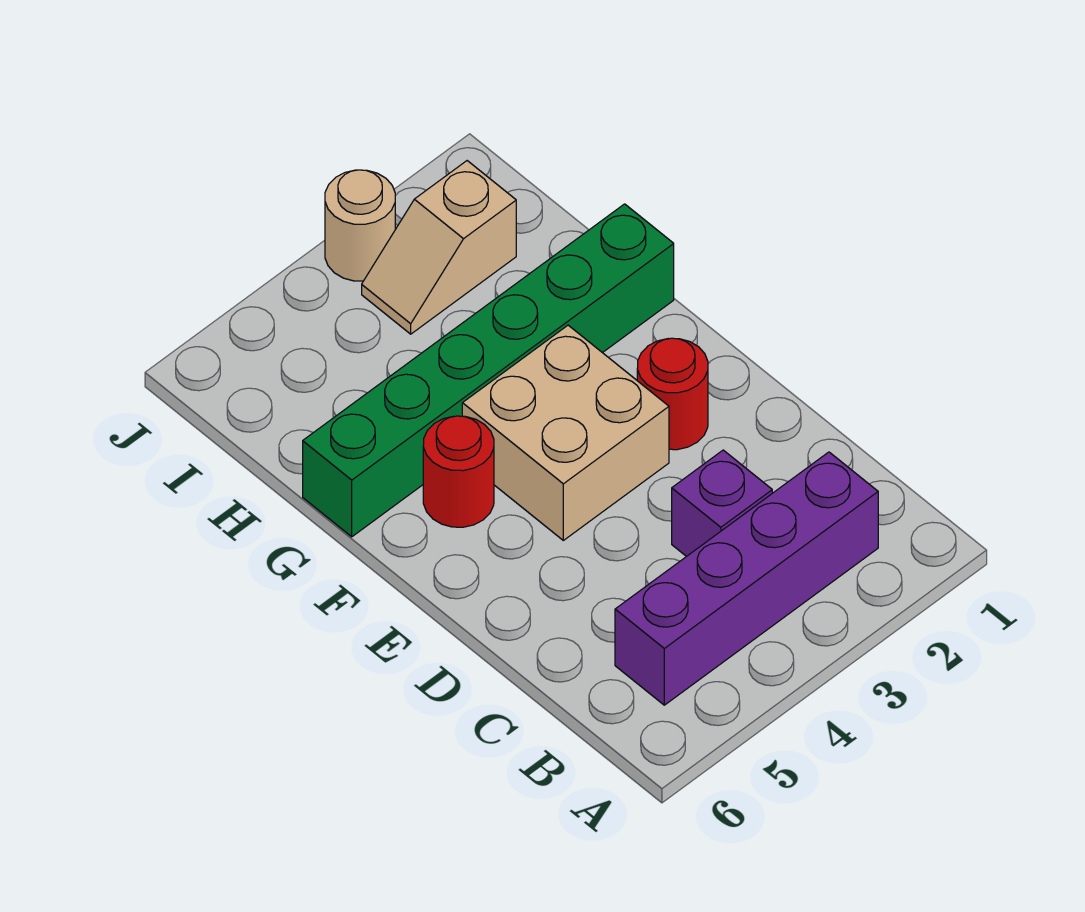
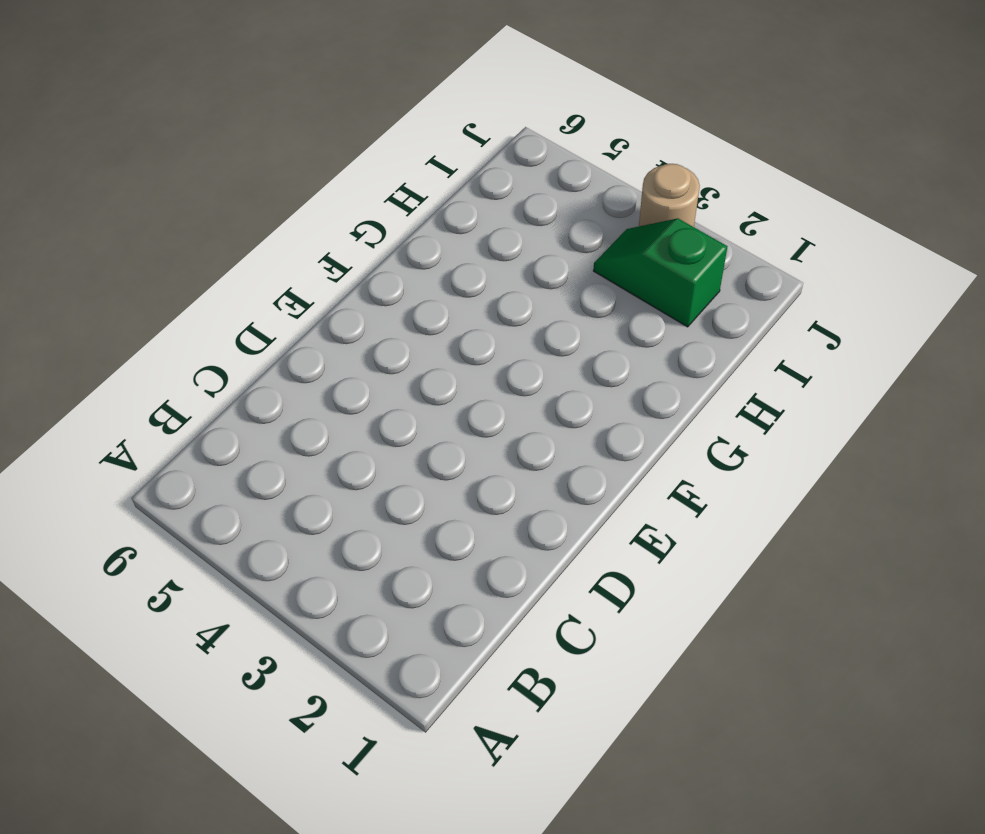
green 1x2 slope [594,218,727,327] -> tan 1x2 slope [362,161,516,334]
none -> purple 1x4 brick [615,452,878,705]
none -> purple 1x1 brick [672,450,772,557]

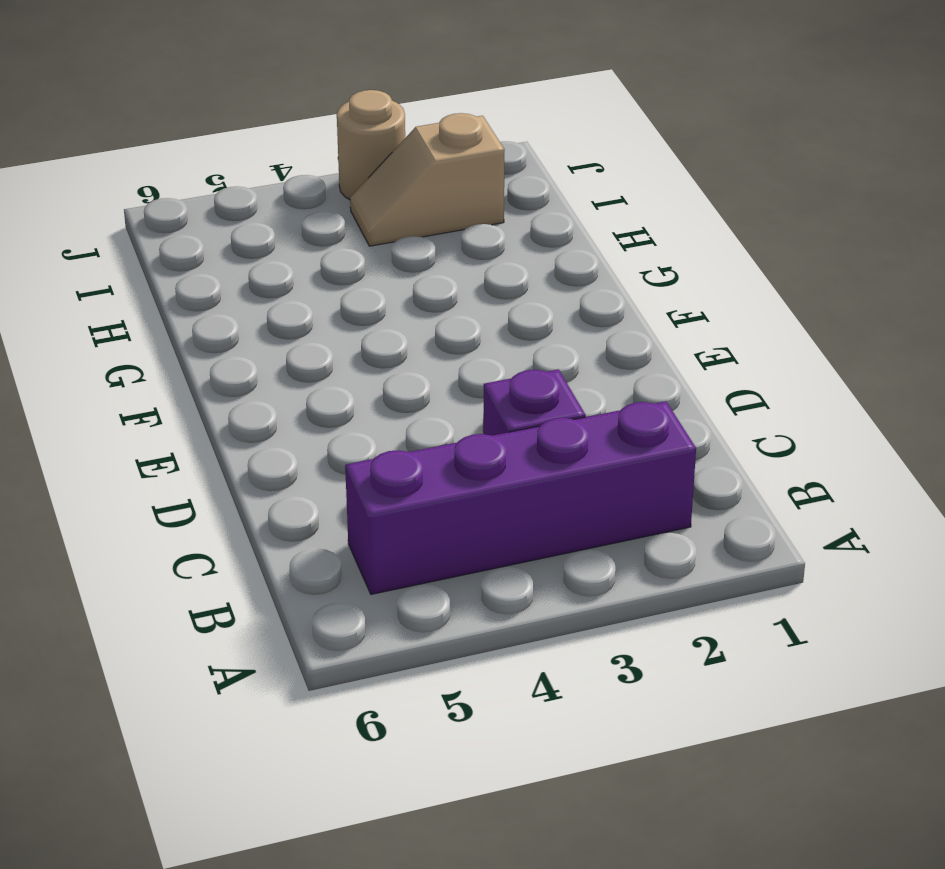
none -> red 1x1 round brick [637,338,708,450]
none -> tan 2x2 brick [462,325,669,540]

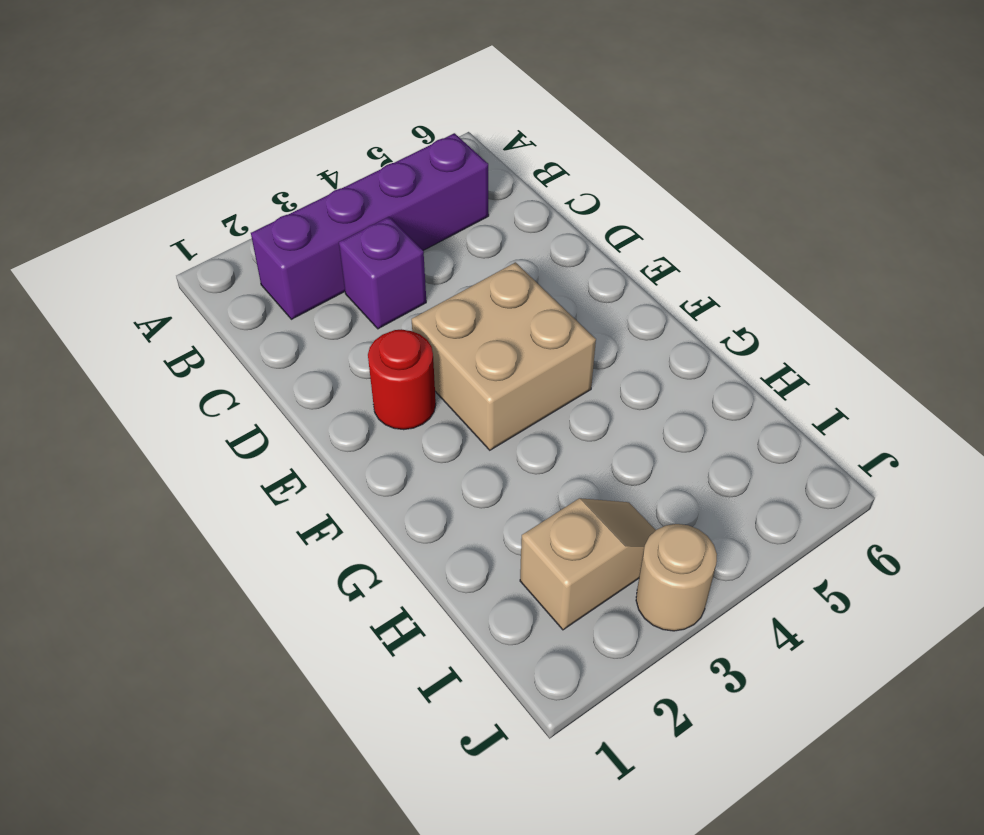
none -> red 1x1 round brick [423,416,494,527]
none -> green 1x6 brick [303,204,674,537]

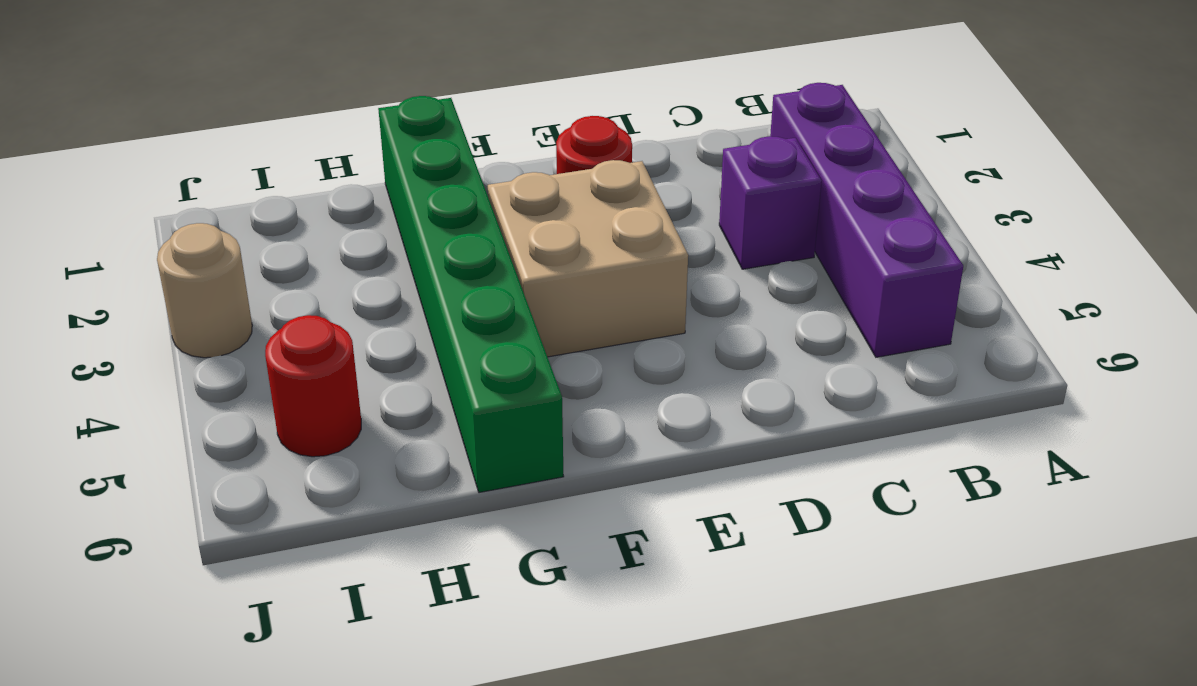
red 1x1 round brick [265,315,361,457] -> red 1x1 round brick moved to [423,416,494,527]
none -> tan 1x2 slope [362,161,516,334]

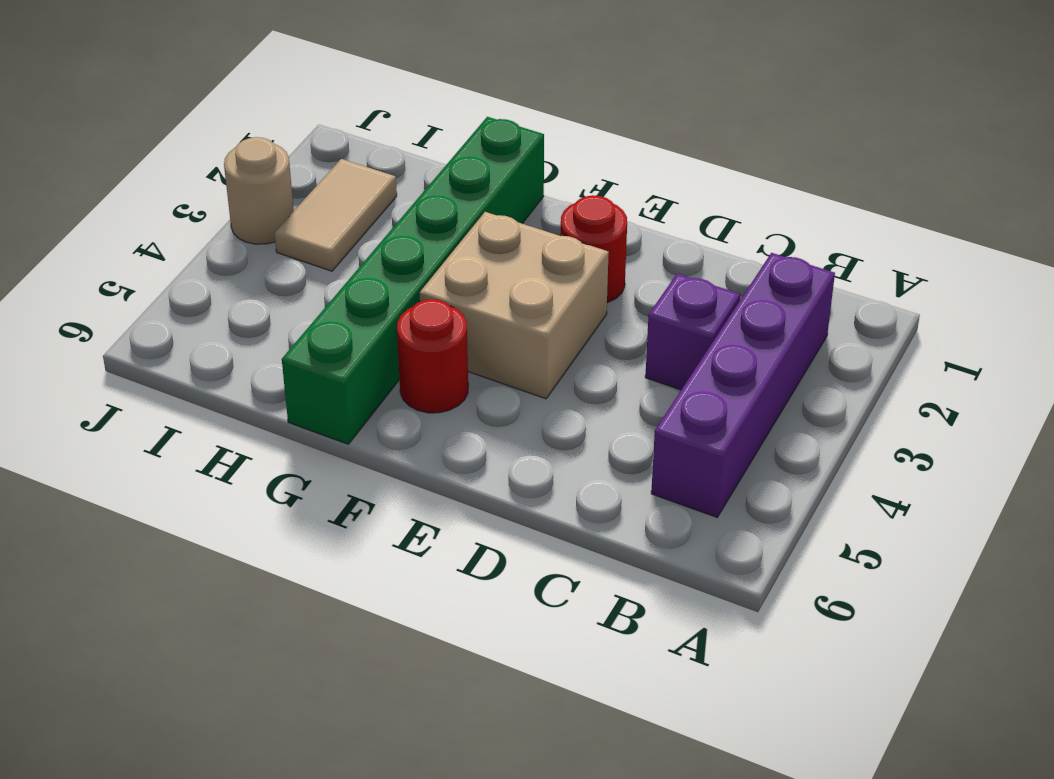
tan 1x2 tile [275,159,397,271] -> tan 1x2 slope [362,161,516,334]

